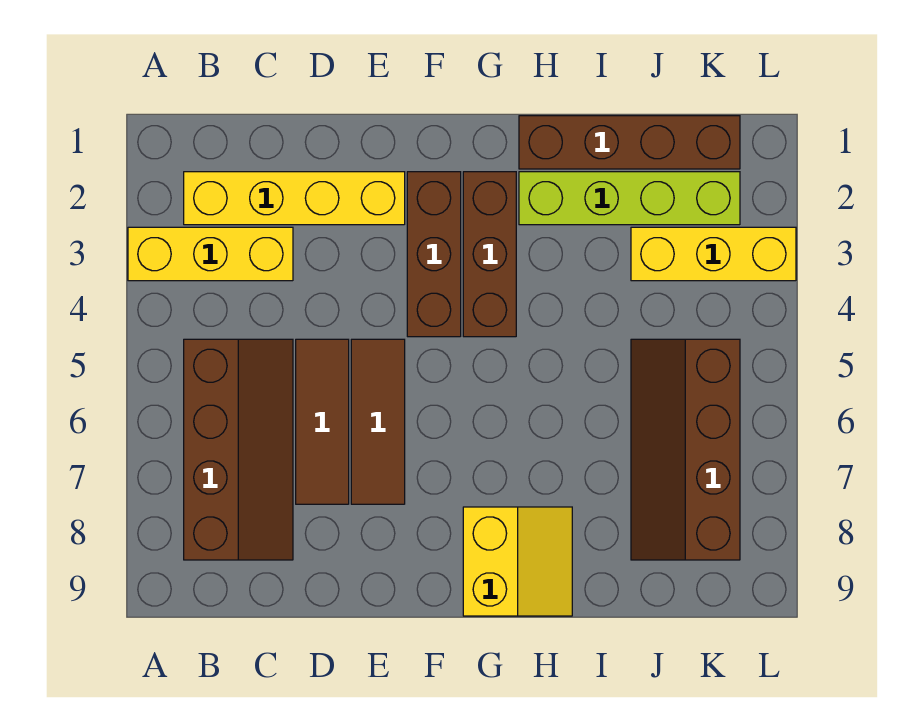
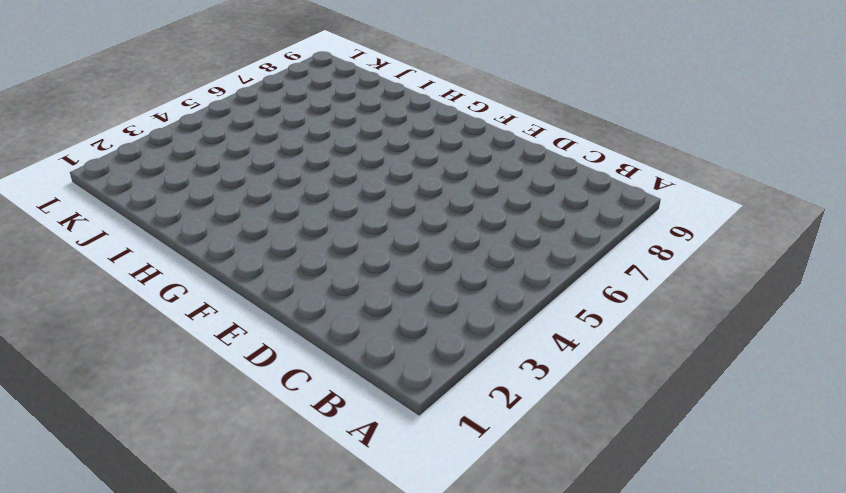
none -> yellow 1x3 brick [128,227,293,281]
none -> yellow 1x4 brick [184,172,405,225]
none -> brown 2x4 slope [184,339,293,560]

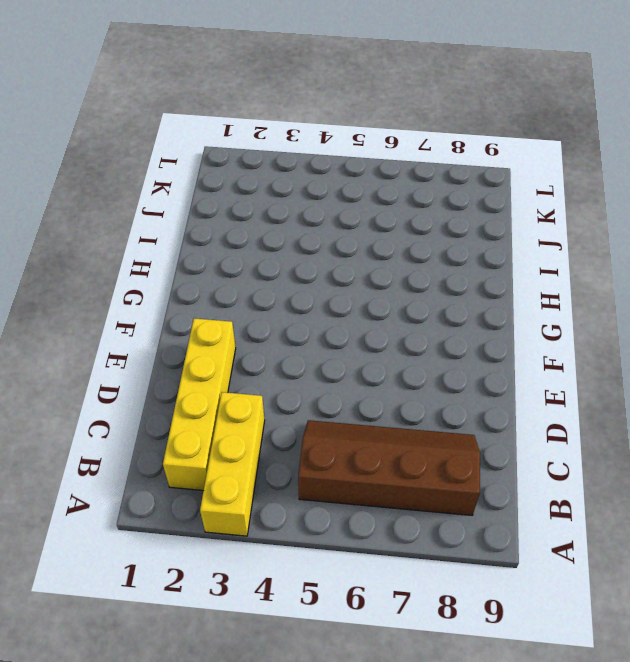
none -> brown 1x3 tile [296,339,349,504]
none -> brown 1x3 tile [351,339,405,504]
none -> brown 1x3 brick [407,172,461,337]

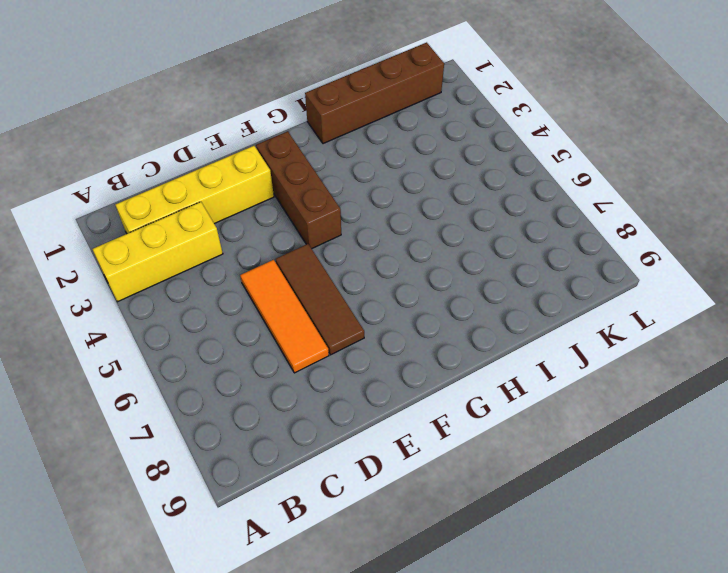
orange 1x3 tile [240,260,329,373] -> brown 1x3 tile [296,339,349,504]
none -> brown 2x4 slope [184,339,293,560]
none -> brown 1x3 brick [463,172,516,337]
none -> yellow 2x2 slope [463,507,572,616]

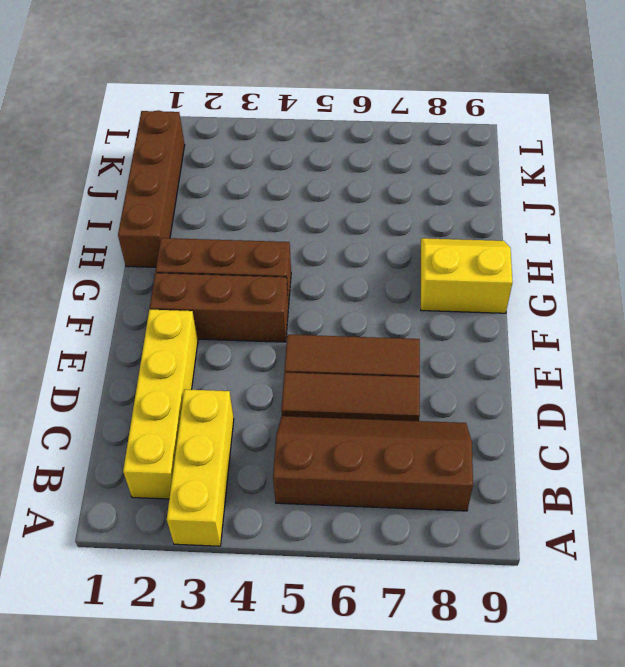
none -> lime 1x4 brick [519,172,740,225]
none -> yellow 1x3 brick [631,227,796,281]
none -> brown 2x4 slope [631,339,740,560]

